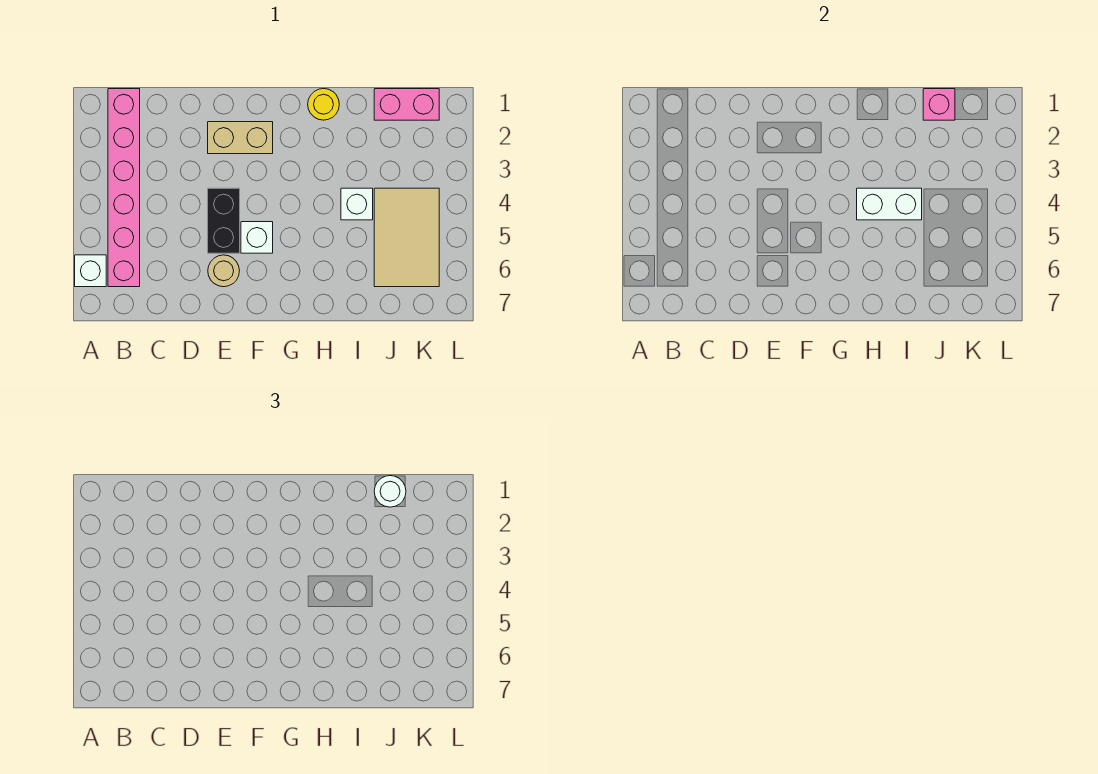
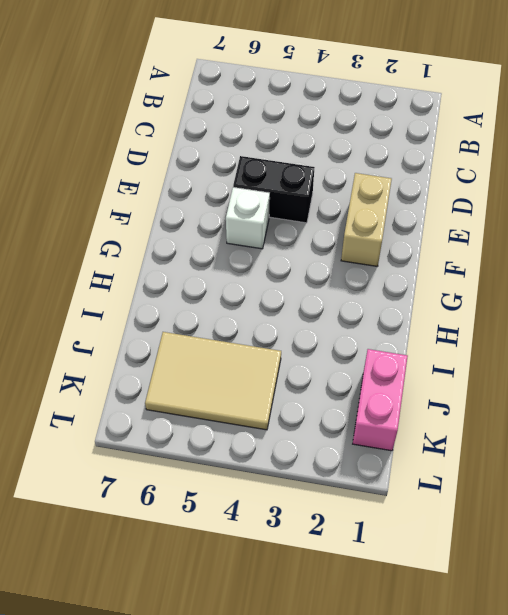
none -> white 1x1 brick [75,255,106,287]
none -> pink 1x6 brick [108,89,140,287]
none -> tan 1x1 round brick [208,255,239,287]

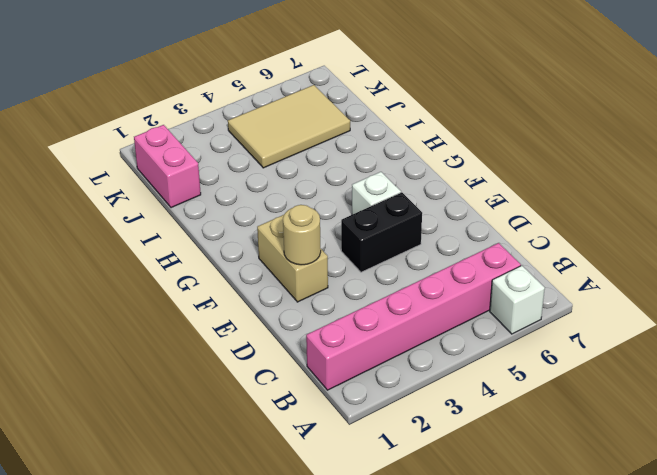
tan 1x1 round brick [283,205,321,265] -> tan 1x1 round brick moved to [208,255,239,287]
none -> yellow 1x1 round brick [308,89,339,120]
none -> white 1x1 brick [341,188,373,220]
none -> white 1x2 brick [857,188,922,220]

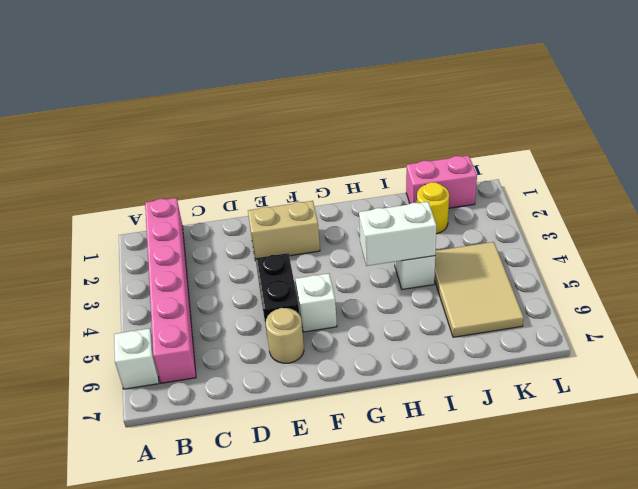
yellow 1x1 round brick [417,182,449,234] -> yellow 1x1 round brick moved to [308,89,339,120]
none -> pink 1x1 brick [923,89,955,120]
none -> white 1x1 round brick [374,476,406,507]

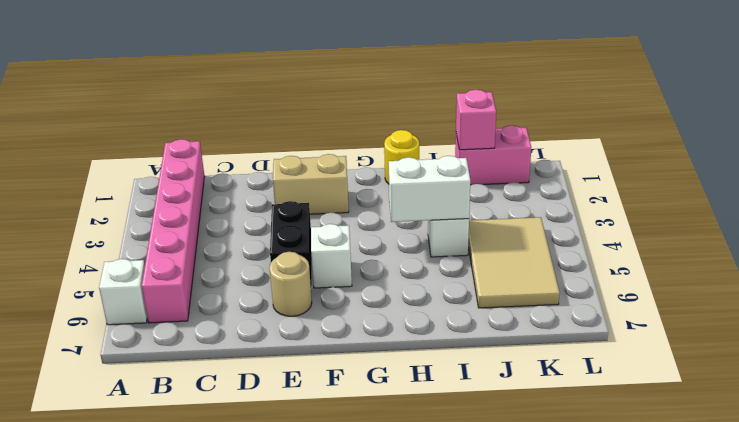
none -> white 1x1 round brick [374,476,406,507]

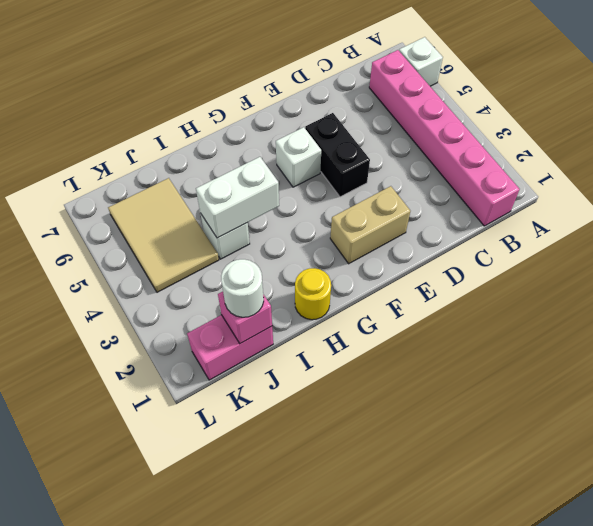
none -> tan 1x1 round brick [208,255,239,287]

